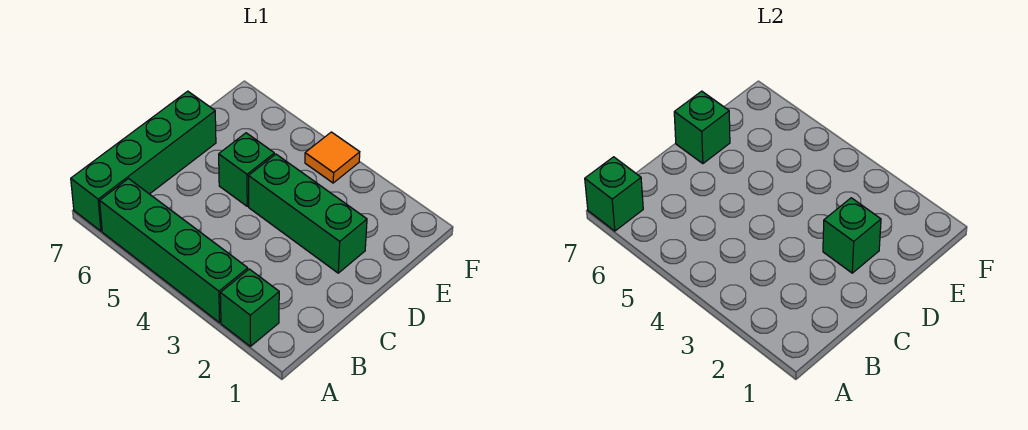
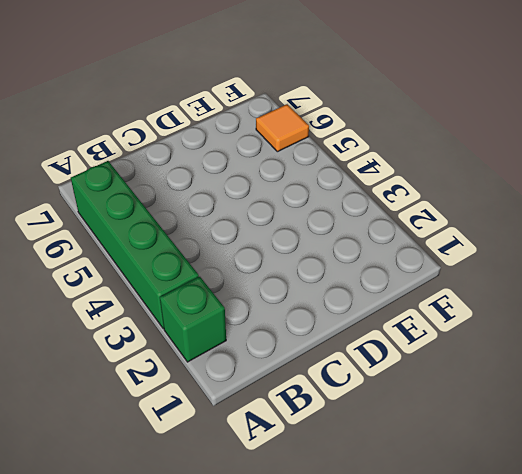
orange 1x1 tile [256,104,309,152] -> orange 1x1 tile moved to [305,132,360,183]
none -> green 1x4 brick [71,91,216,231]
none -> green 1x3 brick [249,154,367,273]

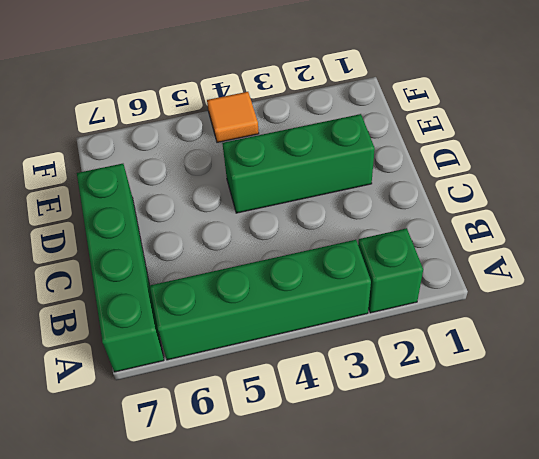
none -> green 1x1 brick [219,133,274,206]
none -> green 1x1 brick [585,157,643,231]

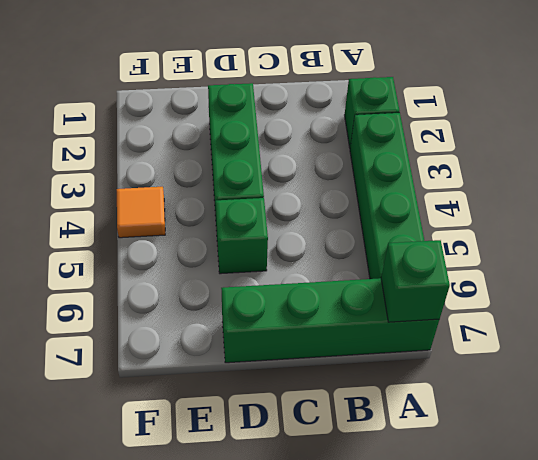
none -> green 1x1 brick [823,198,881,273]
none -> green 1x1 brick [674,91,730,164]

